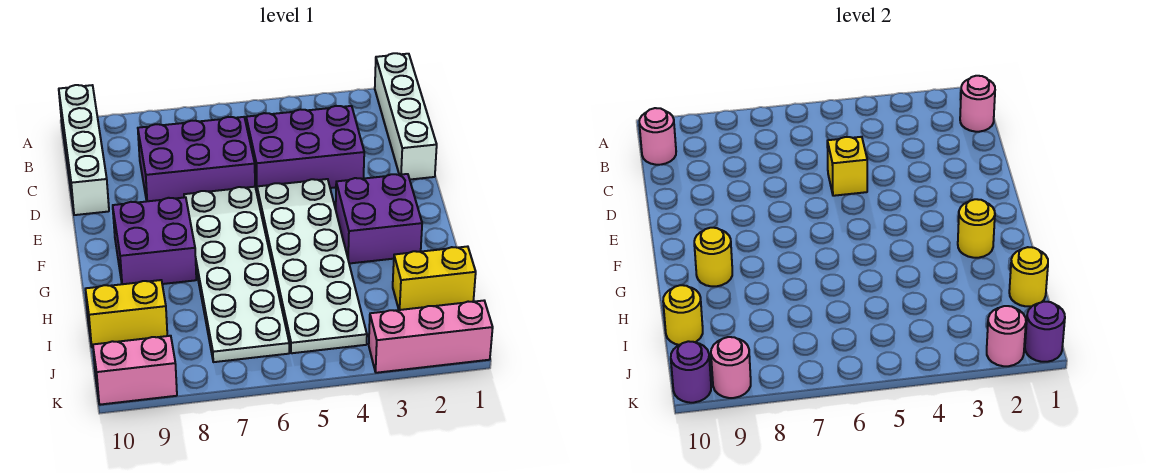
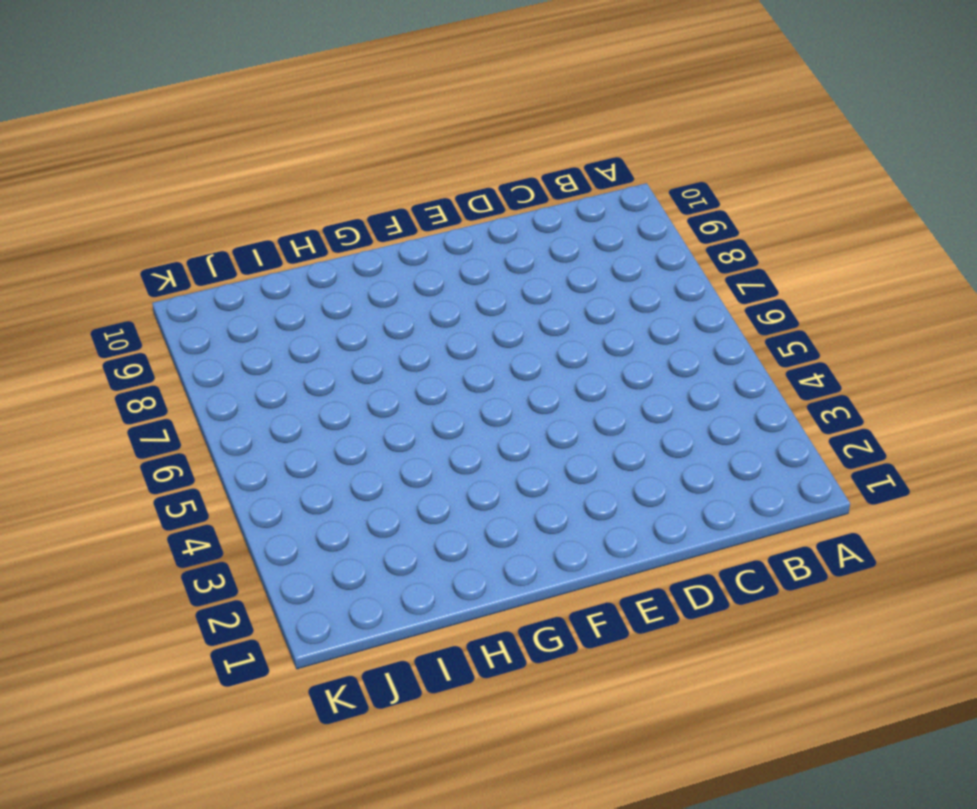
none -> white 1x4 brick [375,53,437,180]
none -> white 1x4 brick [59,85,109,215]
none -> purple 2x3 brick [246,106,364,192]

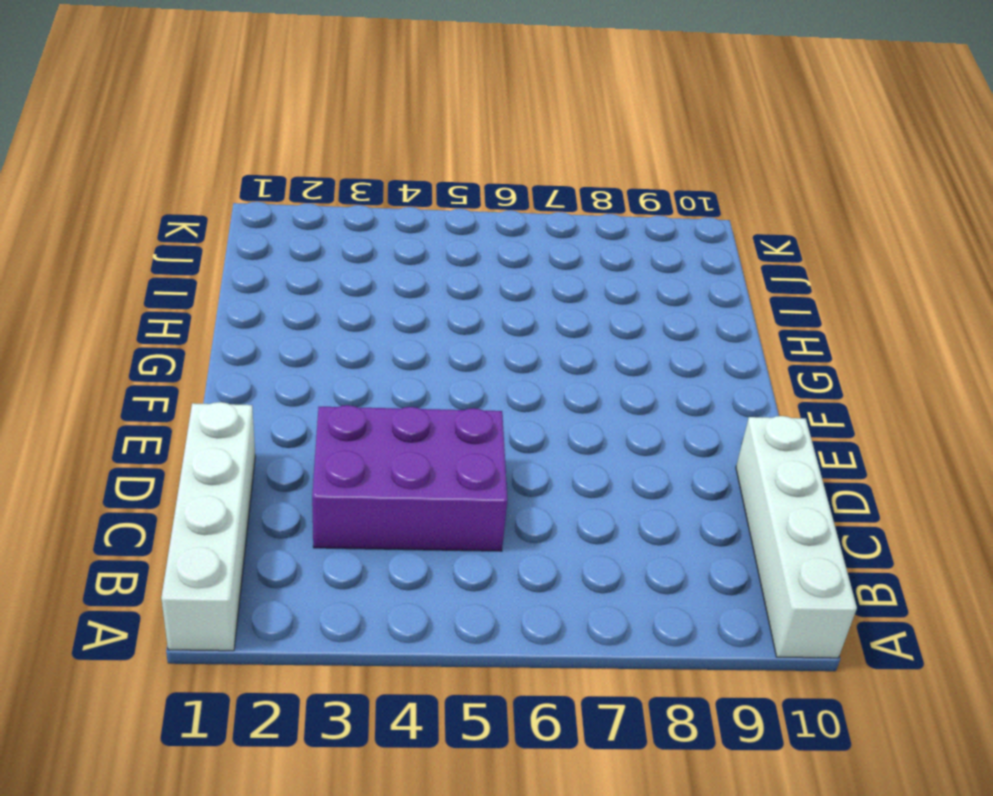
none -> purple 2x3 brick [138,117,255,201]
none -> white 2x6 plate [257,179,367,353]
none -> white 2x6 plate [184,187,289,362]

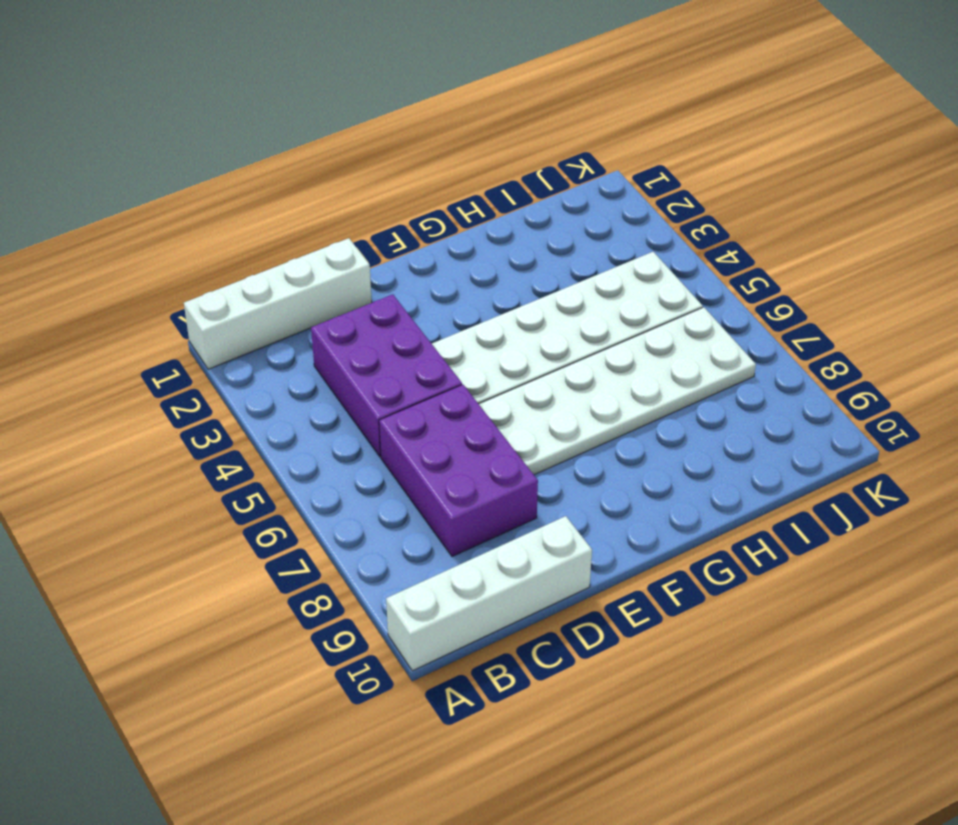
none -> purple 2x2 brick [336,174,422,264]
none -> purple 2x2 brick [113,197,196,284]
none -> yellow 1x2 brick [393,246,476,310]

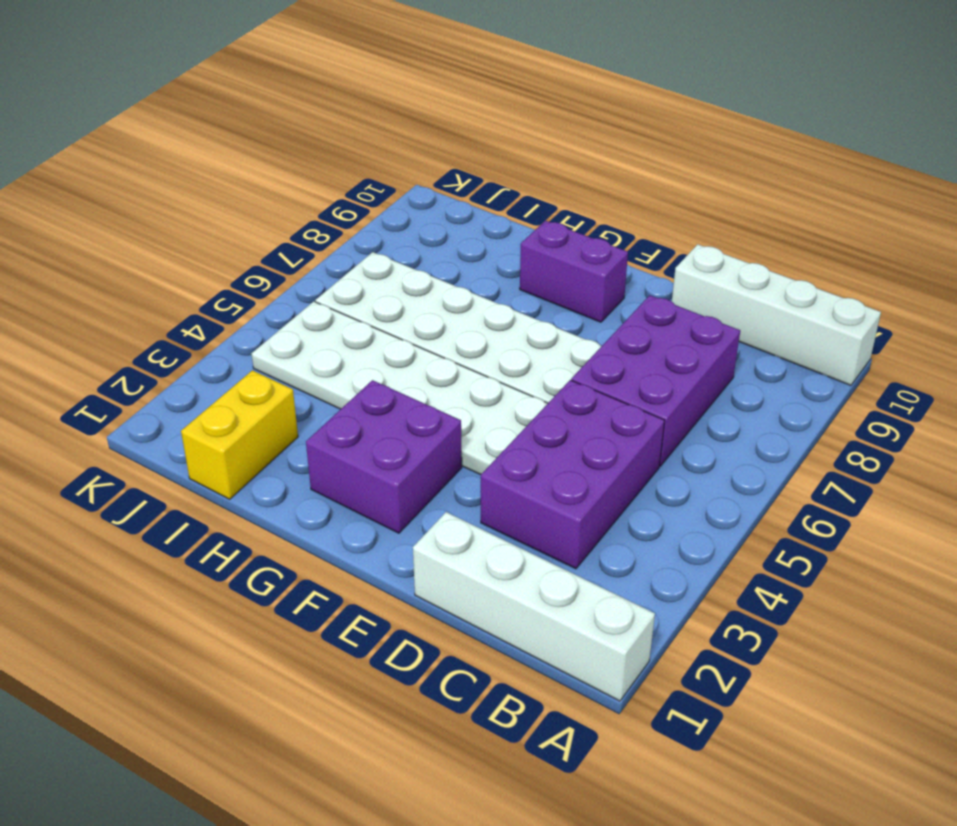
purple 1x2 brick [520,221,628,322] -> purple 2x2 brick [113,197,196,284]
none -> yellow 1x2 brick [85,280,167,347]
none -> pink 1x3 brick [369,301,493,373]
none -> pink 1x2 brick [93,336,177,405]

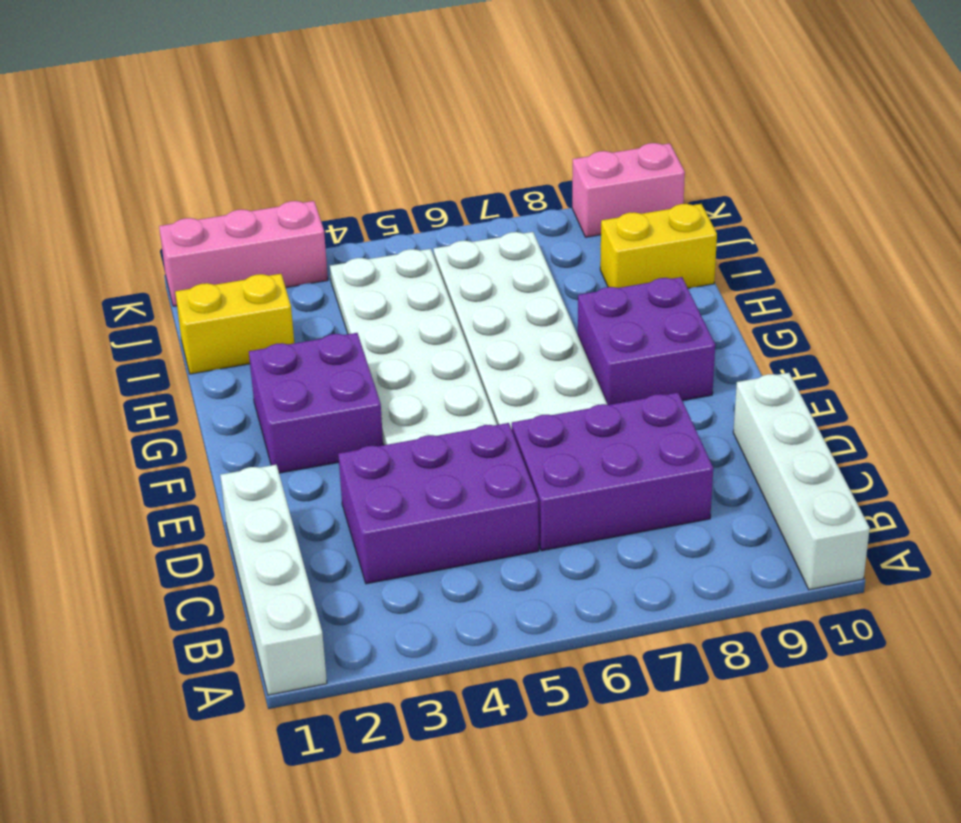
none -> pink 1x1 round brick [960,76,995,132]
none -> pink 1x1 round brick [639,108,676,165]
none -> yellow 1x1 brick [827,137,867,196]

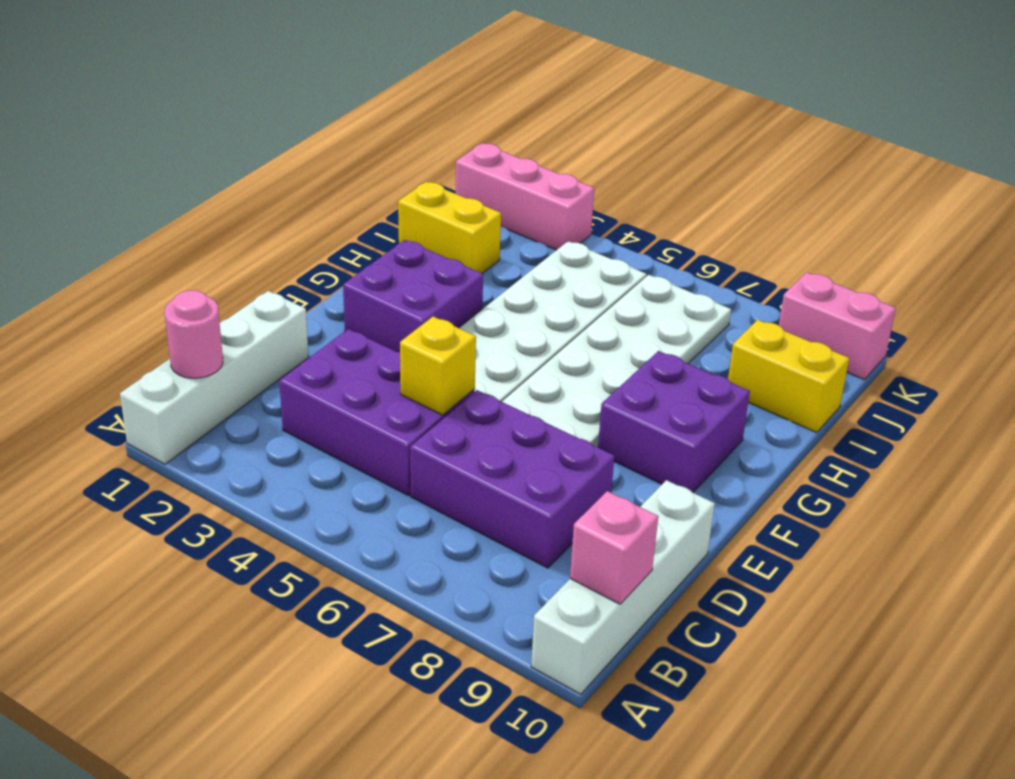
pink 1x1 brick [570,491,658,604] -> pink 1x1 round brick [639,108,676,165]
none -> yellow 1x1 round brick [958,199,995,258]
none -> yellow 1x1 round brick [694,228,732,286]
none -> yellow 1x1 round brick [1009,247,1048,306]

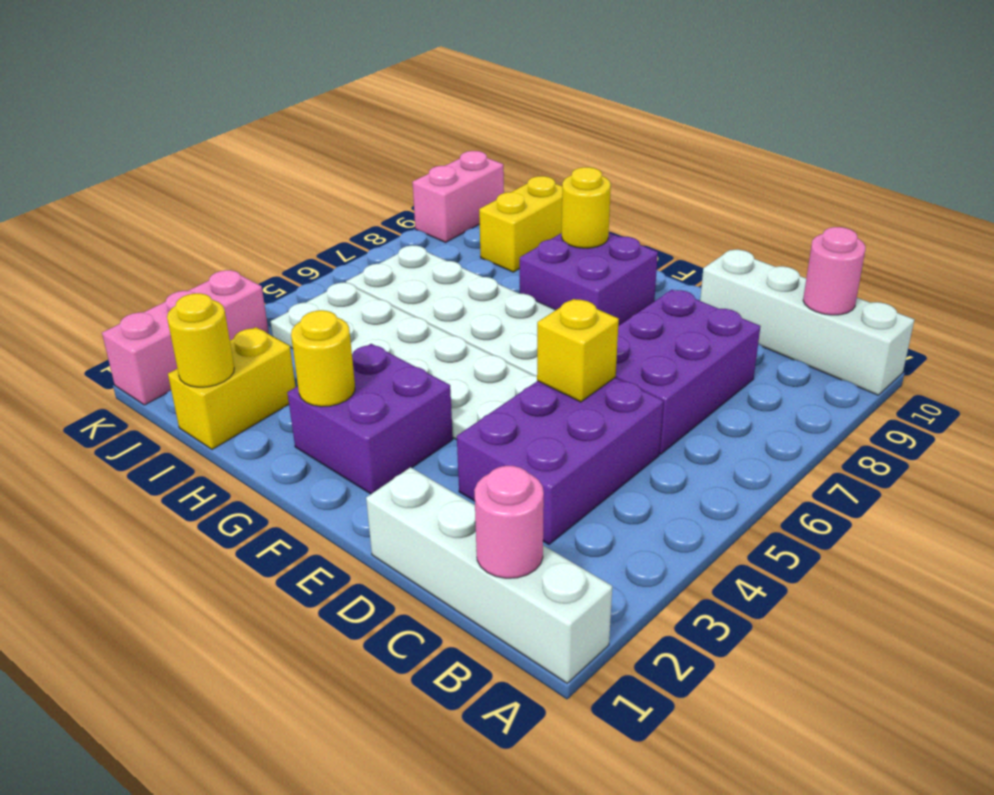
none -> yellow 1x1 round brick [663,285,703,345]
none -> purple 1x1 round brick [1025,302,1065,362]
none -> pink 1x1 round brick [987,306,1026,366]

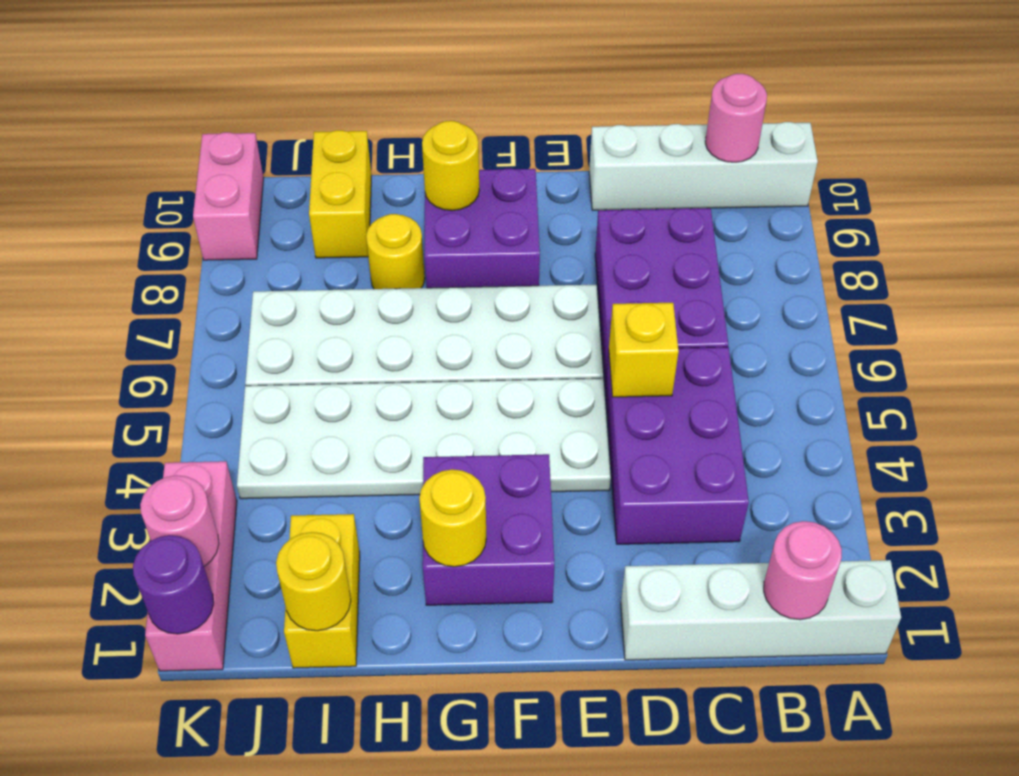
yellow 1x1 round brick [366,214,425,289] -> yellow 1x1 round brick moved to [663,285,703,345]
none -> pink 1x1 round brick [711,337,751,398]
none -> purple 1x1 round brick [671,341,711,403]

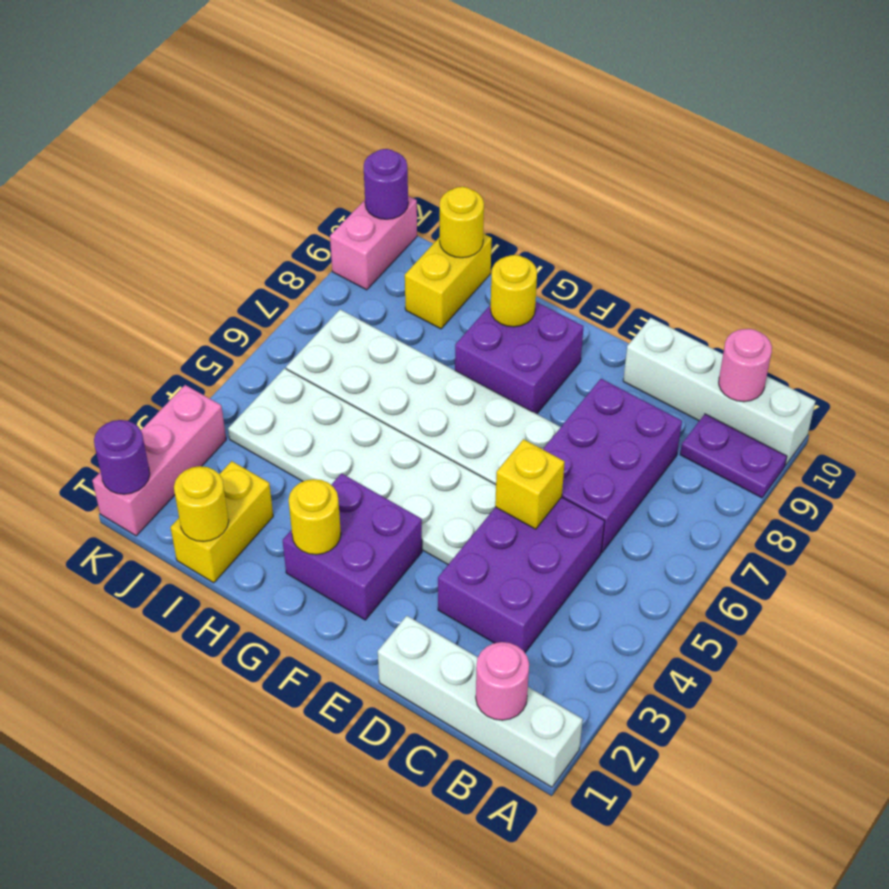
purple 1x2 plate [680,414,787,498] -> none
none -> pink 1x1 round brick [987,306,1026,366]
none -> pink 1x1 round brick [711,337,751,398]

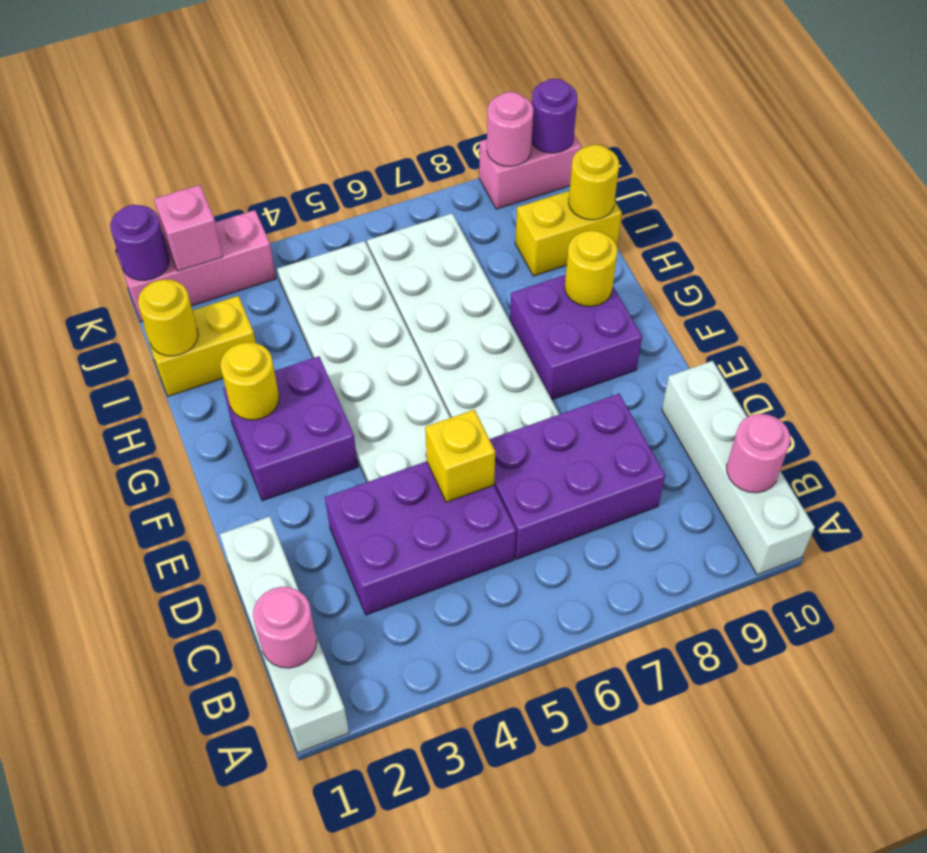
pink 1x1 brick [154,185,223,271] -> pink 1x1 round brick [987,306,1026,366]

